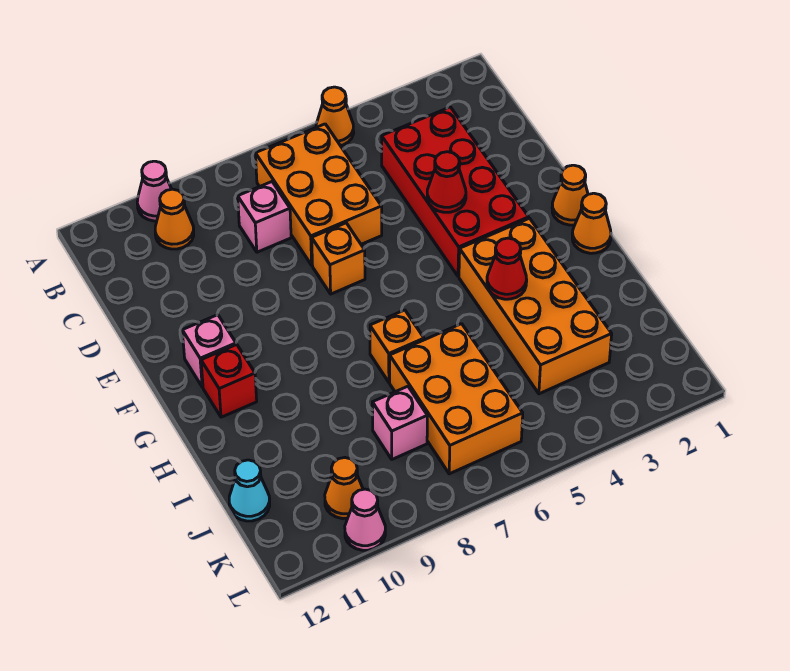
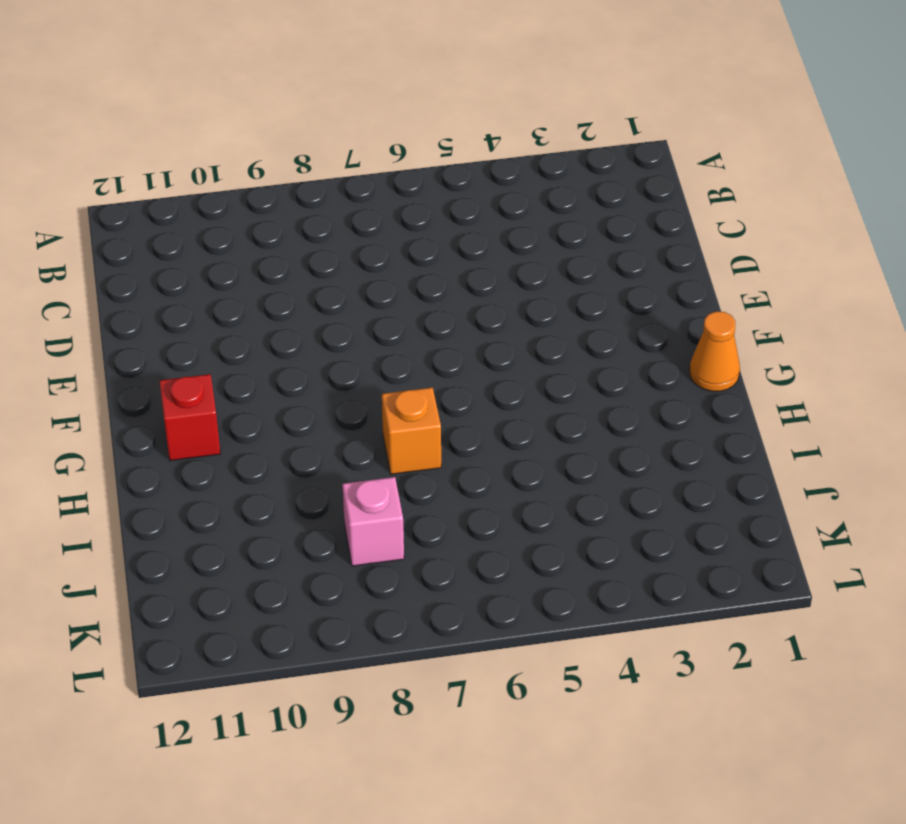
none -> orange 1x1 cone [316,87,354,146]
none -> pink 1x1 cone [137,161,171,221]
none -> orange 2x3 brick [255,124,382,265]

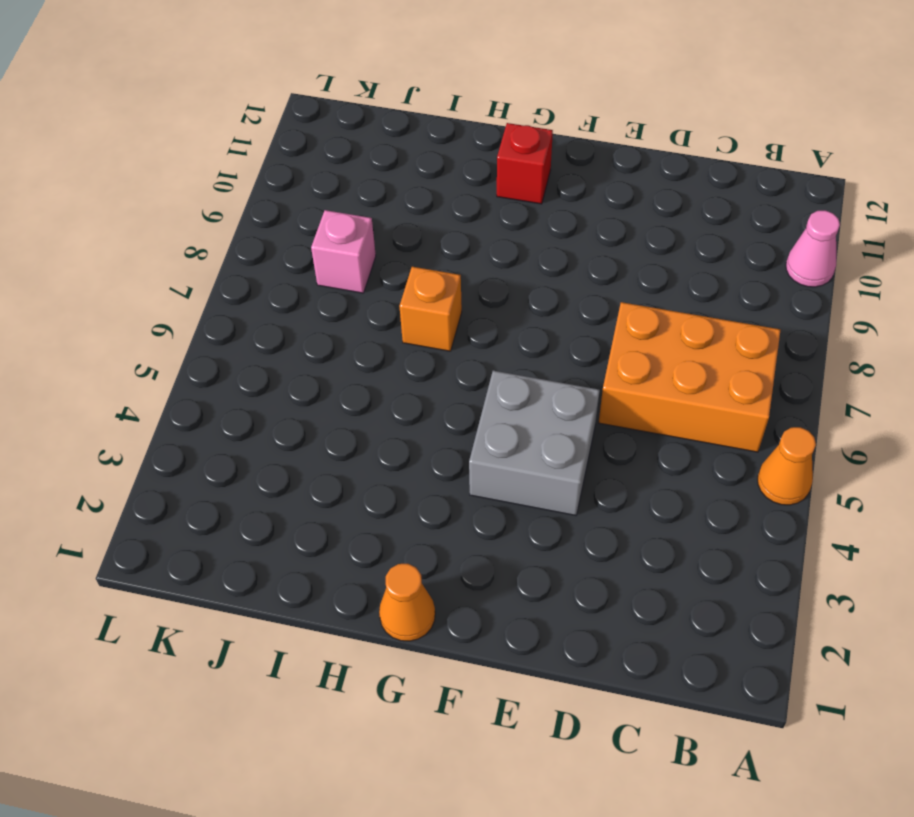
grey 2x2 brick [469,371,600,515] -> red 2x4 brick [382,107,529,276]
none -> orange 1x1 cone [155,189,194,249]
none -> pink 1x1 brick [238,182,291,252]
none -> orange 1x1 brick [312,223,365,294]

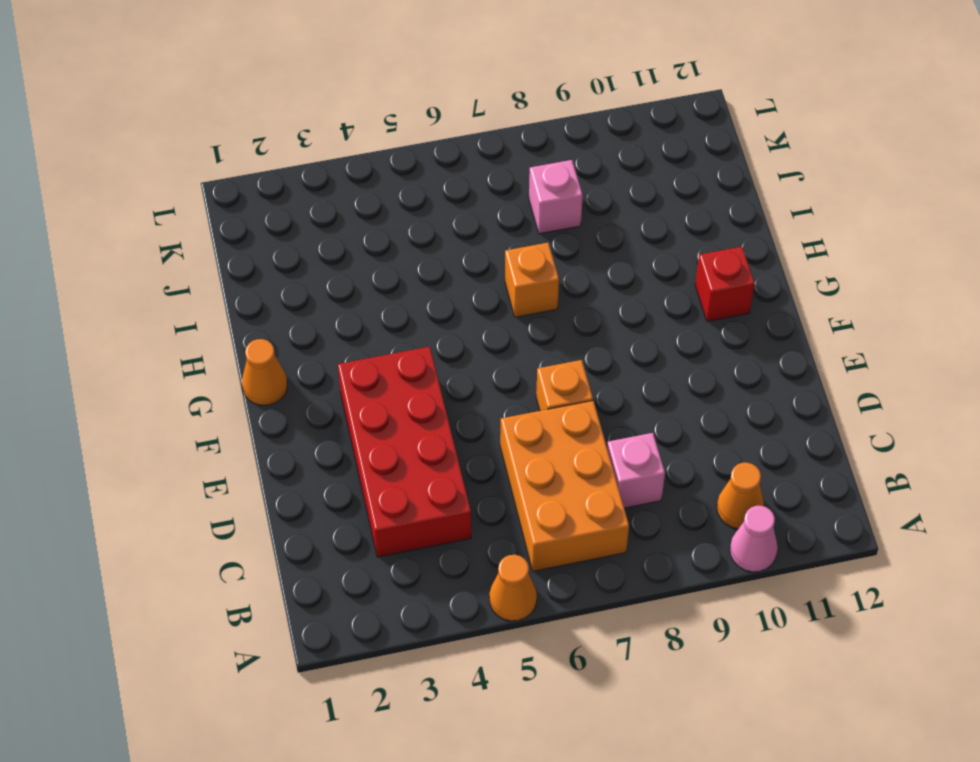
none -> orange 1x1 cone [552,165,588,225]
none -> pink 1x1 brick [182,315,236,387]
none -> orange 2x4 brick [459,218,612,394]

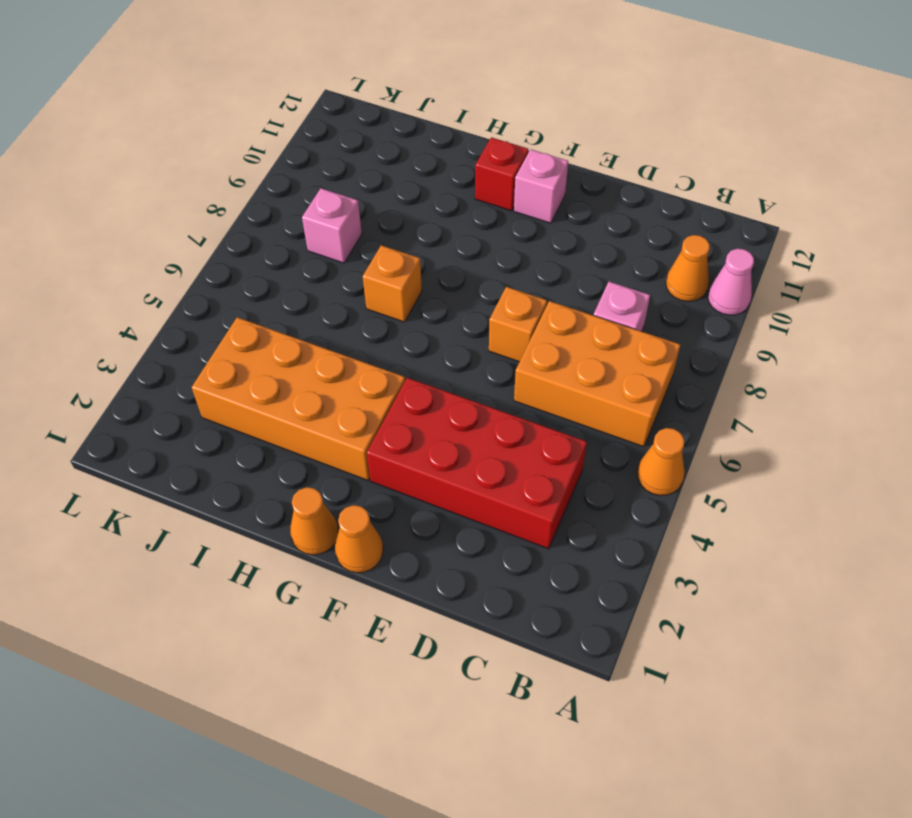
none -> orange 2x3 brick [390,324,523,474]
none -> cyan 1x1 cone [229,460,270,521]
none -> orange 1x1 cone [325,458,363,519]

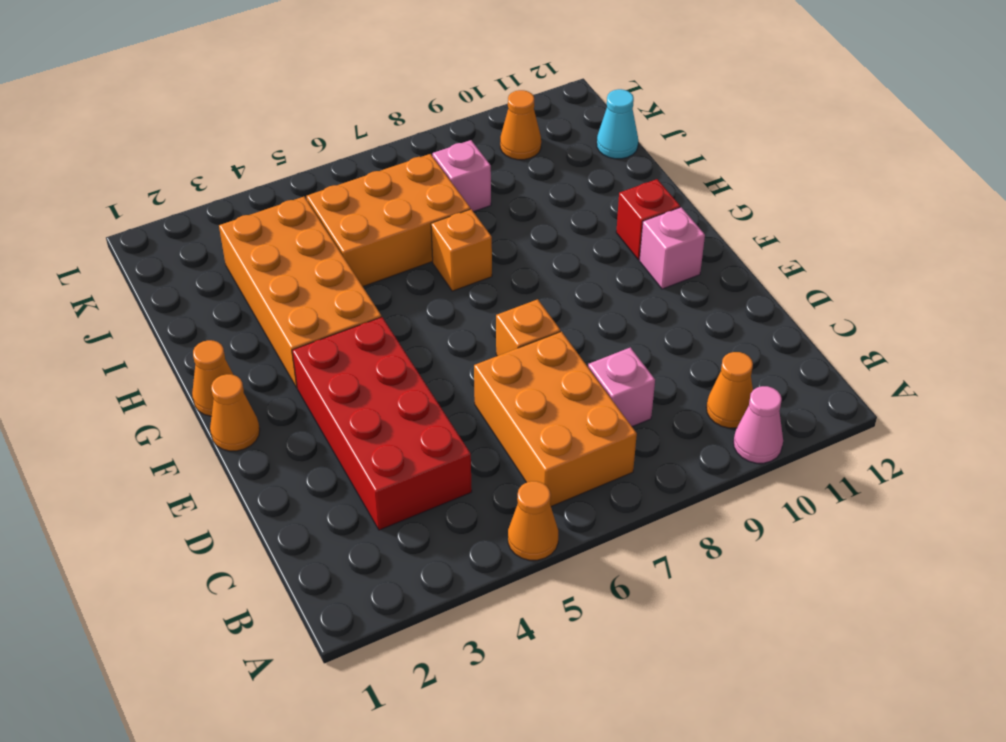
orange 2x3 brick [307,154,470,286] -> orange 2x3 brick turned to [390,324,523,474]
none -> pink 1x1 cone [345,489,385,550]
none -> red 1x1 cone [427,152,466,212]
none -> red 1x1 cone [487,238,527,299]

